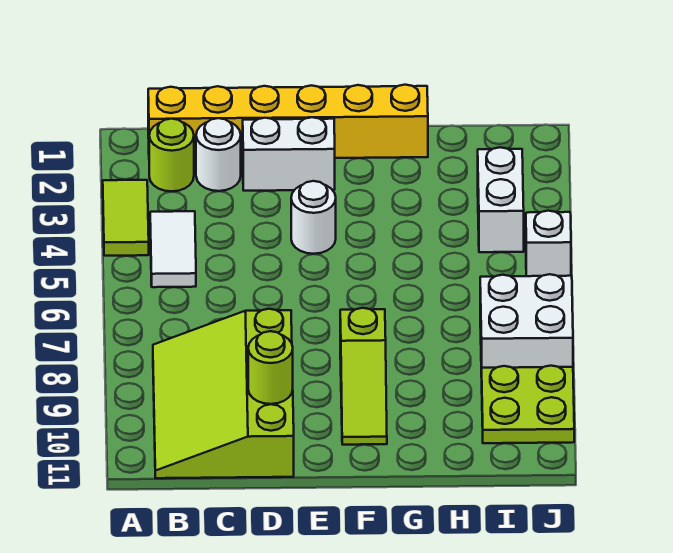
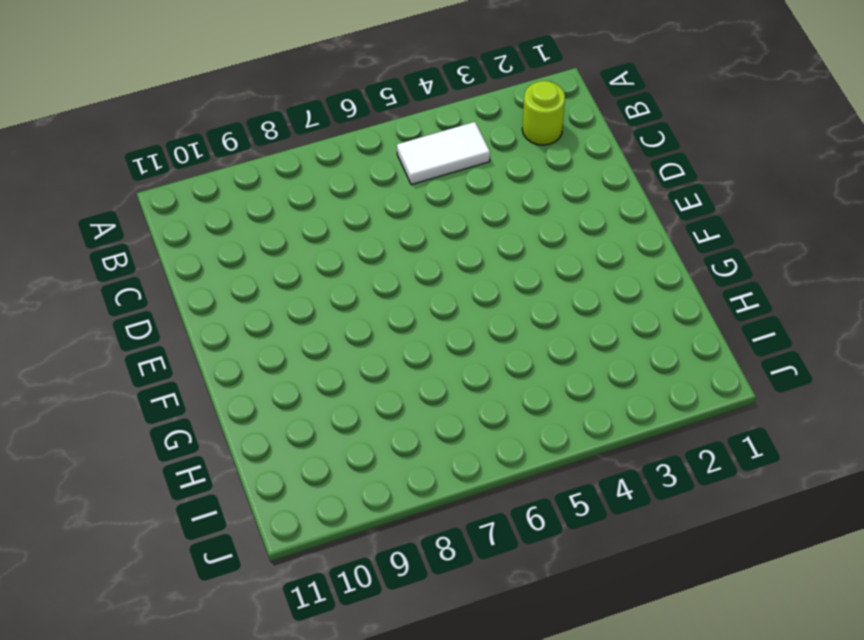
none -> lime 1x2 tile [103,180,149,256]
none -> yellow 1x6 brick [148,85,428,159]
none -> lime 3x4 slope [153,309,294,478]

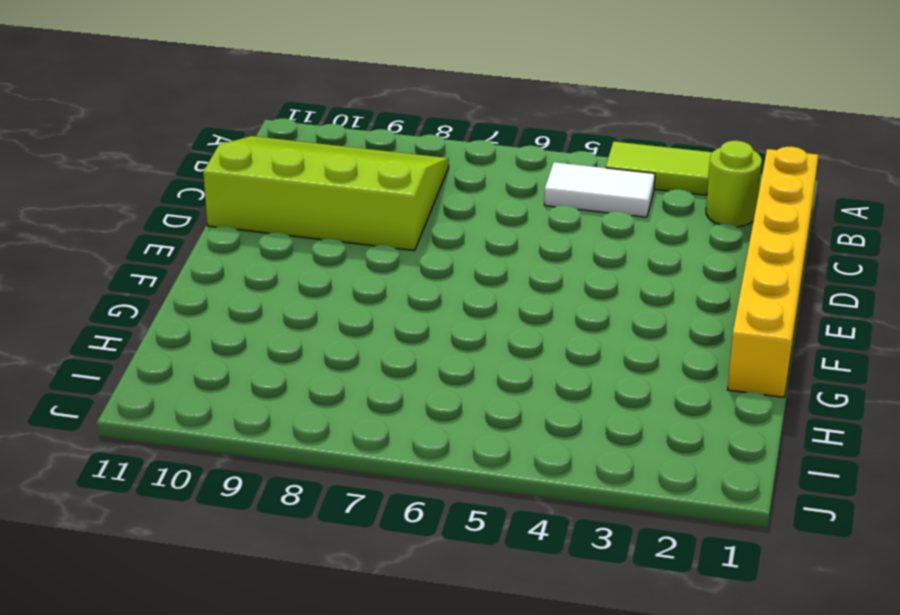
none -> white 1x1 round brick [196,118,241,191]
none -> white 1x2 brick [243,117,335,191]
none -> white 1x1 round brick [291,181,336,254]

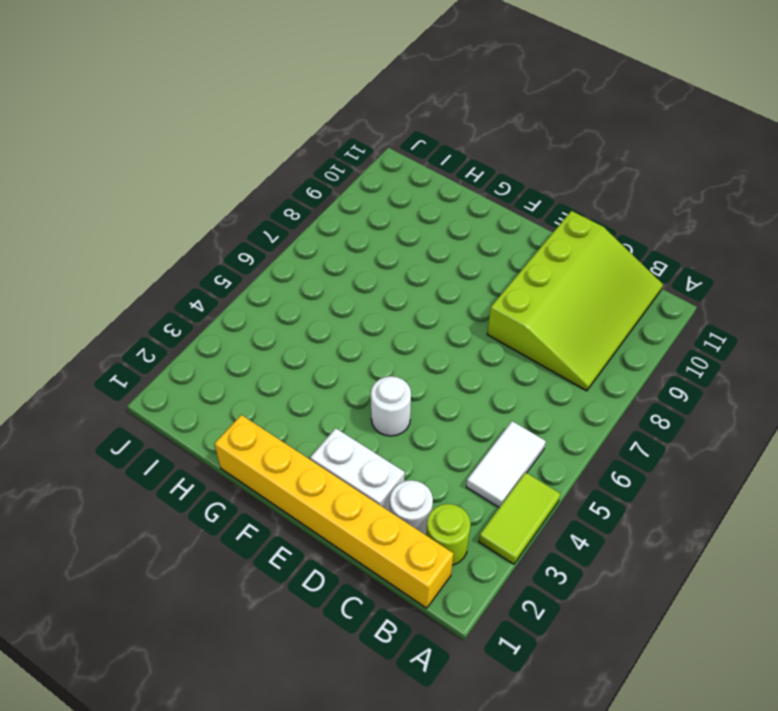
none -> lime 1x3 slope [340,308,387,445]
none -> white 1x2 brick [478,147,524,252]
none -> white 2x2 brick [480,274,573,377]

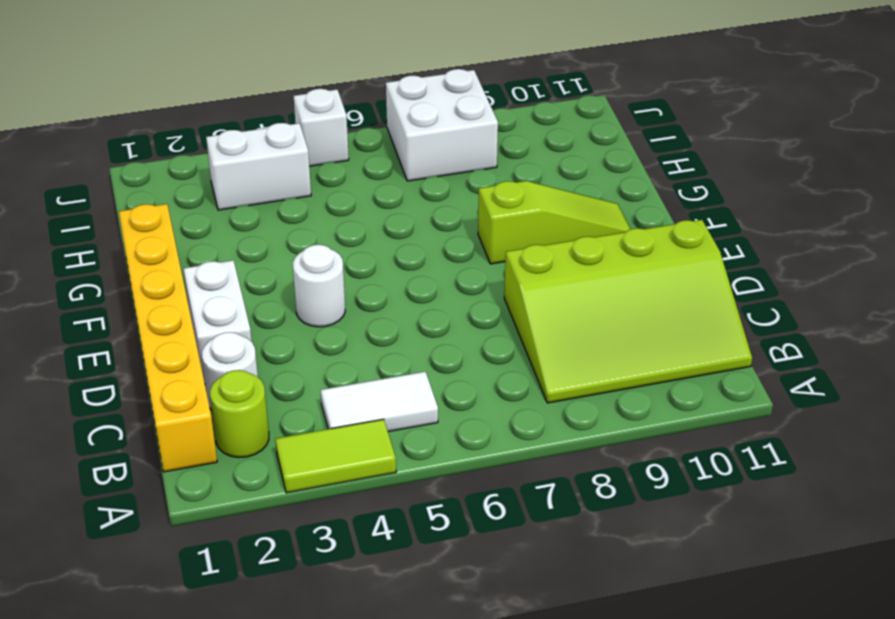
none -> lime 2x2 plate [482,366,574,443]
none -> lime 1x1 round brick [248,331,293,404]

